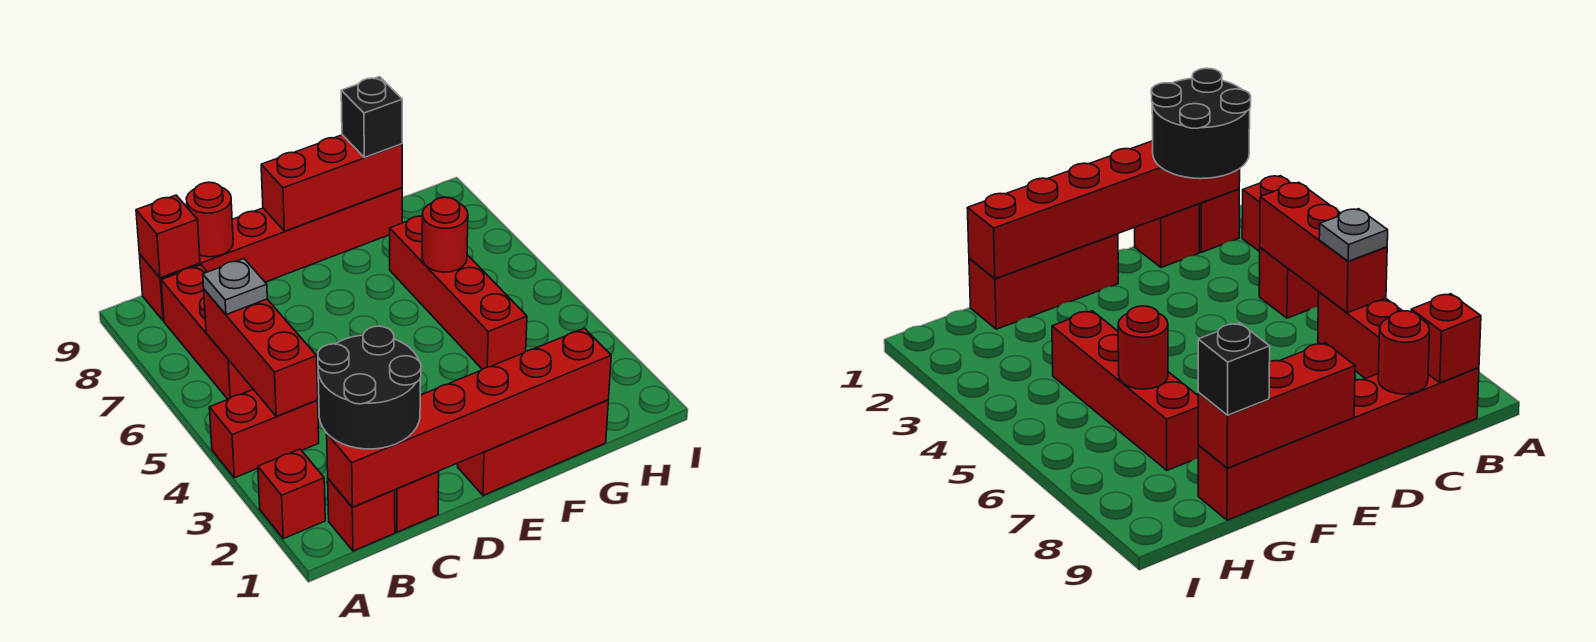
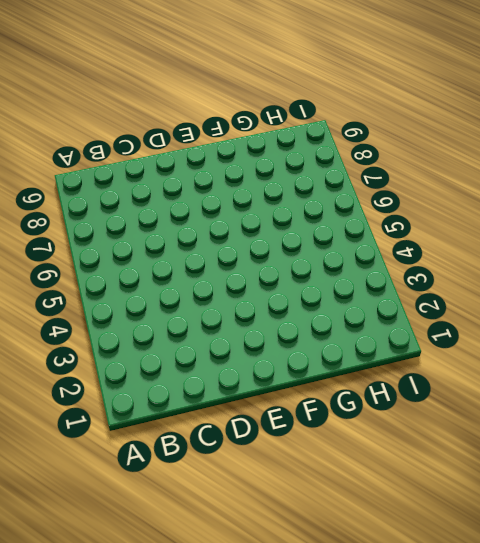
none -> red 1x1 brick [258,449,325,539]
none -> red 1x2 brick [209,389,319,478]
none -> red 1x1 brick [328,479,395,551]

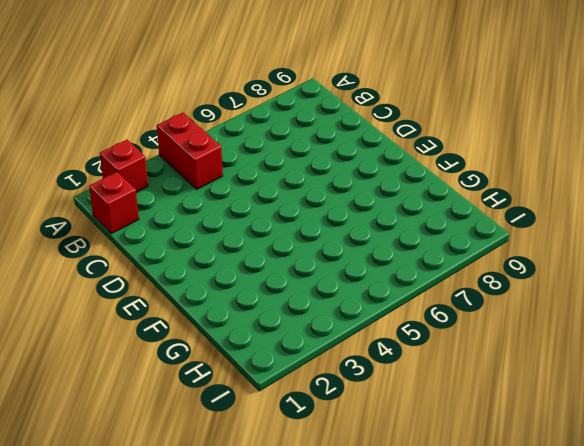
none -> red 1x3 brick [161,265,253,399]
none -> red 1x6 brick [139,188,402,321]
none -> red 1x1 brick [395,472,439,532]

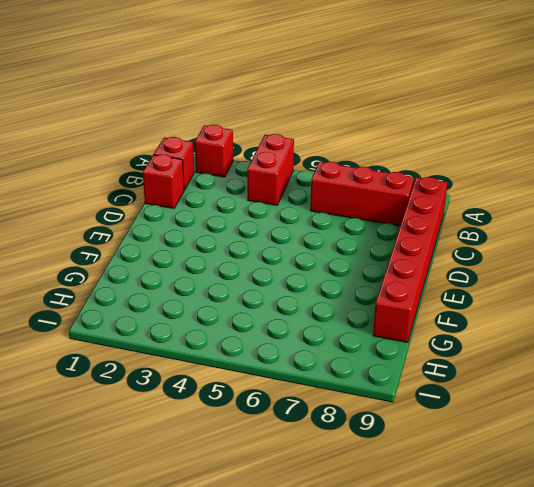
none -> red 1x3 brick [458,400,608,495]
none -> red 1x4 brick [390,215,527,369]
none -> red 1x6 brick [327,328,611,507]

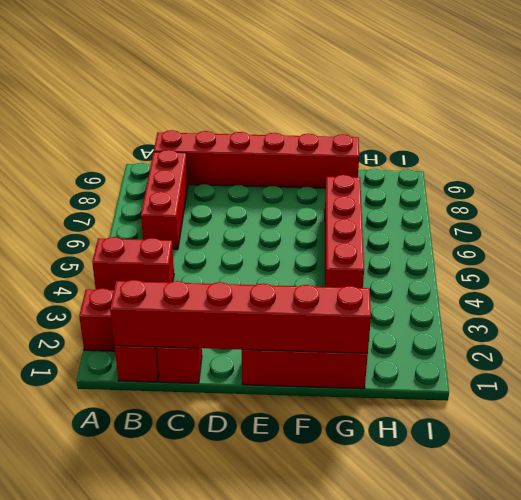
none -> red 1x3 brick [204,290,318,416]
none -> red 1x1 brick [136,195,200,278]
none -> red 1x1 round brick [186,182,233,257]

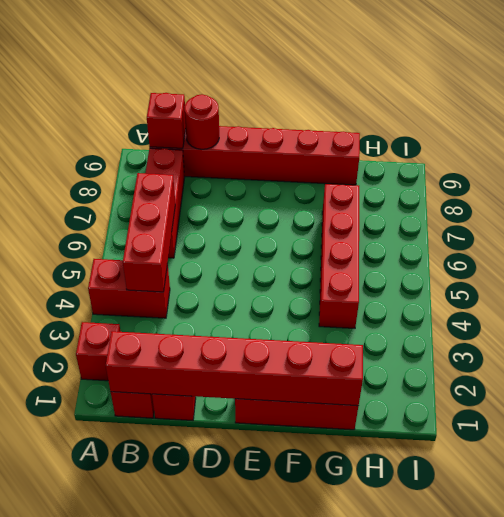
none -> red 1x3 brick [261,135,402,231]
none -> red 1x1 round brick [422,197,468,272]
none -> black 2x2 round brick [318,326,421,449]

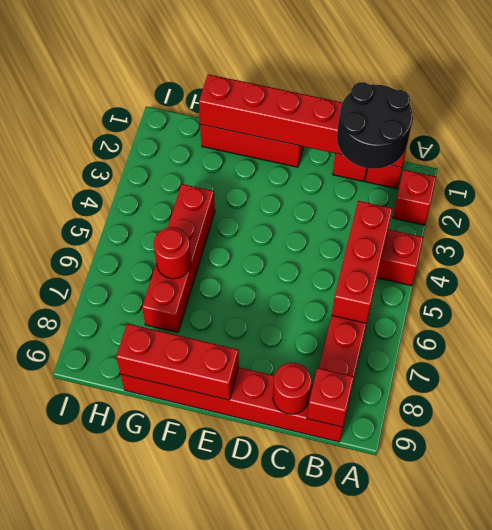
none -> grey 1x1 plate [203,259,267,315]
none -> black 1x1 brick [341,77,402,157]

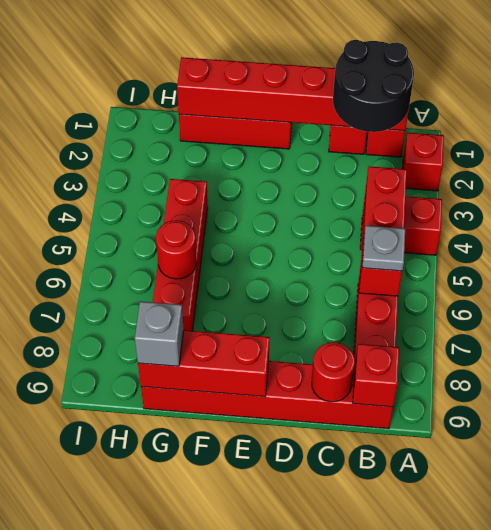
grey 1x1 brick [135,301,184,366] -> black 1x1 brick [341,77,402,157]

